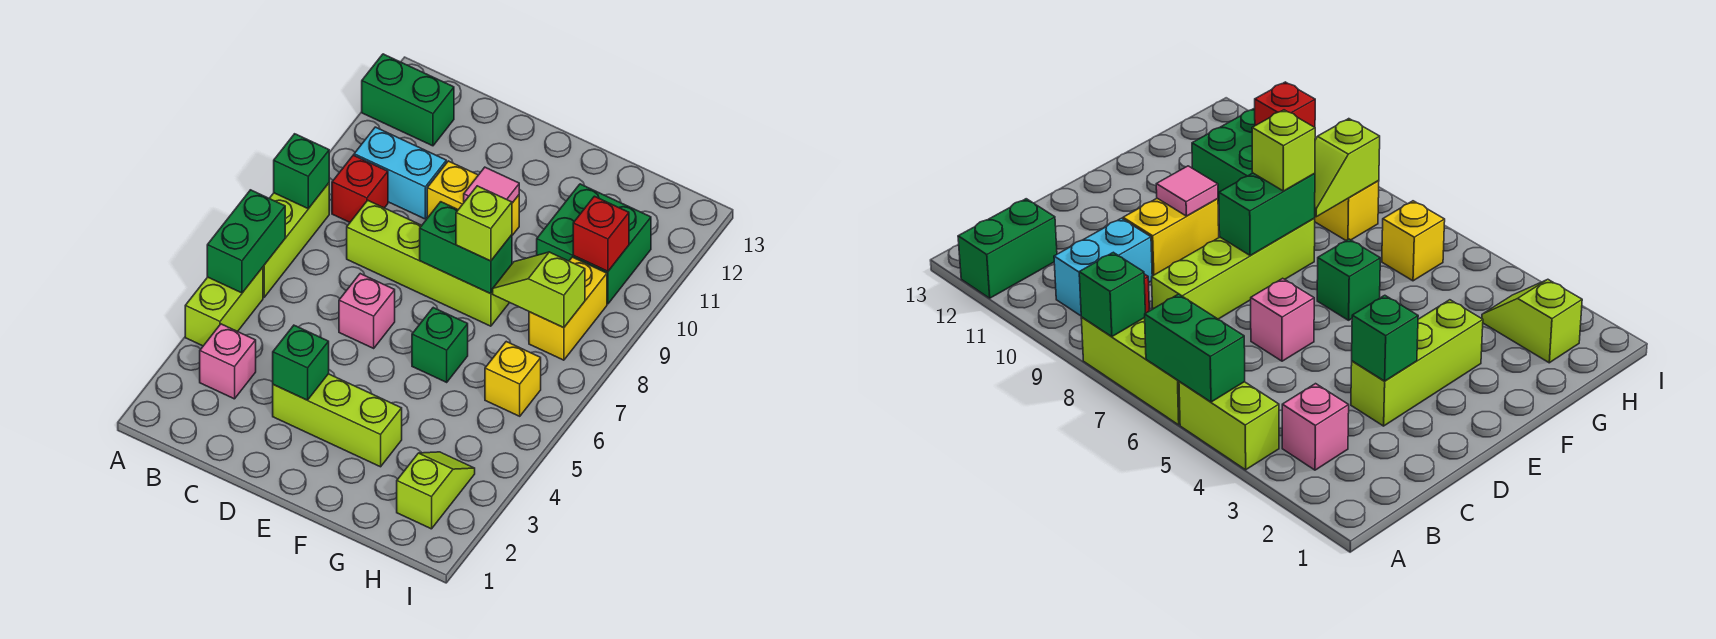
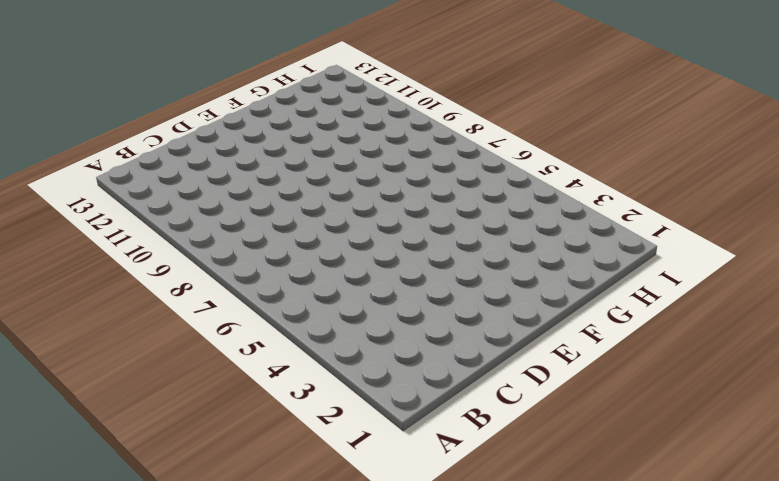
none -> lime 1x2 brick [185,267,263,346]
none -> lime 1x3 brick [263,183,329,297]
none -> green 1x2 brick [362,54,454,146]

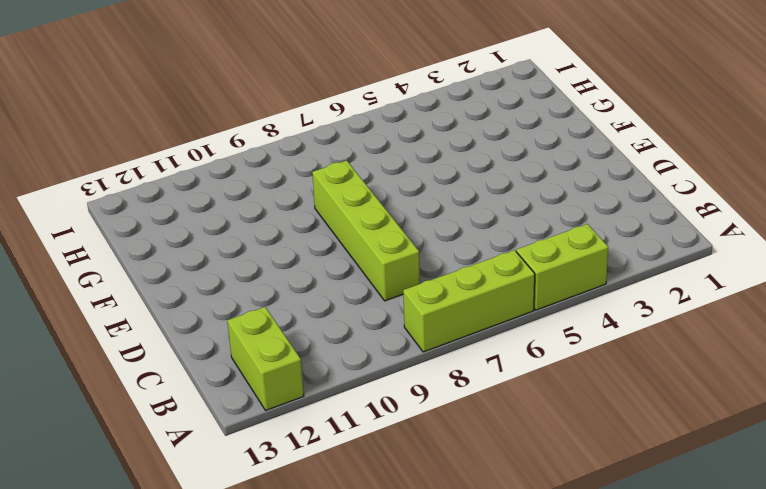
lime 1x2 brick [227,307,304,410] -> green 1x2 brick [362,54,454,146]
none -> pink 1x1 brick [200,324,256,399]
none -> red 1x1 brick [332,155,388,222]
none -> cyan 1x2 brick [354,127,446,219]

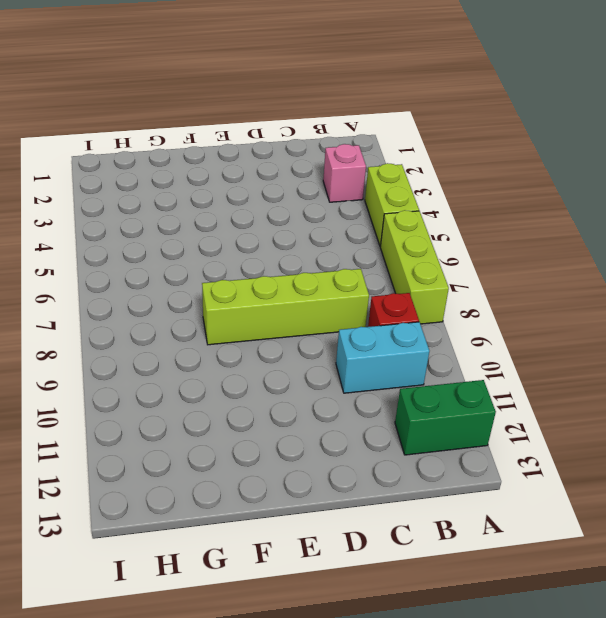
none -> lime 1x3 brick [273,374,402,467]
none -> pink 1x1 brick [339,274,395,348]
none -> yellow 1x2 brick [427,161,519,235]

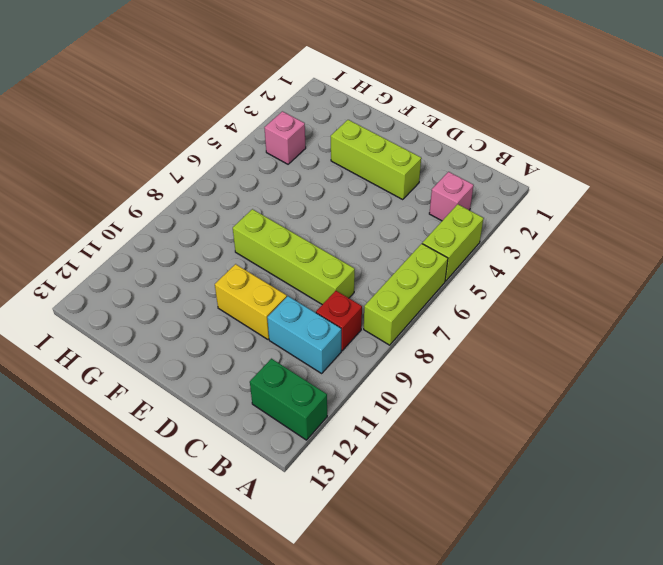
pink 1x1 brick [264,111,306,164] -> pink 1x1 brick moved to [339,274,395,348]
none -> green 1x1 brick [412,308,468,382]
none -> green 2x2 brick [537,184,651,304]
none -> lime 1x2 slope [397,452,475,529]

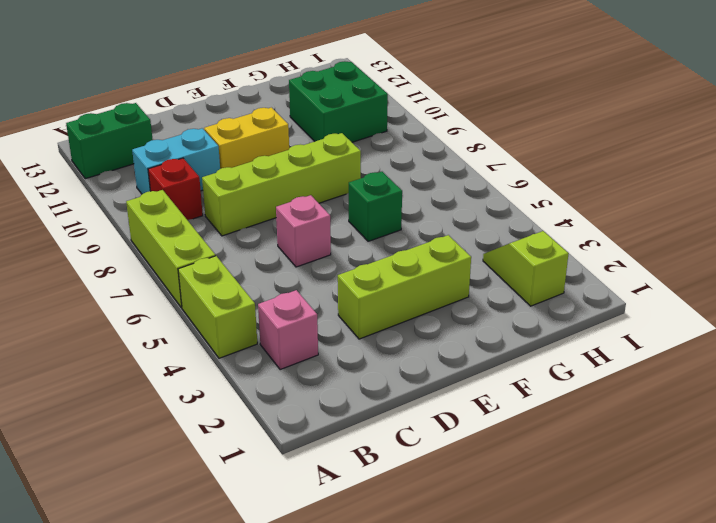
none -> yellow 1x1 brick [485,342,541,416]
none -> yellow 1x2 brick [529,257,607,360]
none -> green 1x2 brick [207,190,285,293]

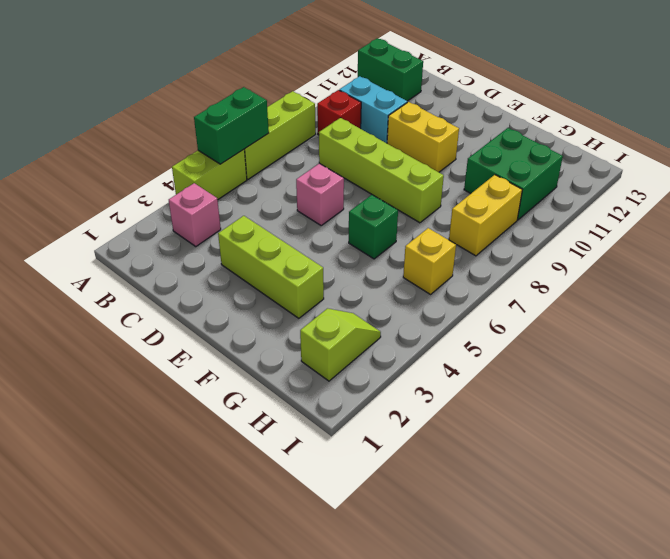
none -> green 1x1 brick [274,134,329,209]
none -> green 1x1 brick [273,325,329,400]
none -> green 1x2 brick [420,202,512,294]

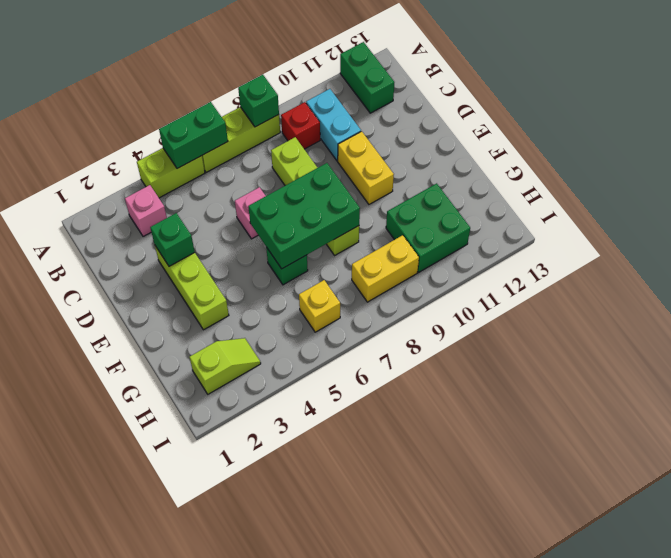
green 2x3 brick [248,163,360,269] -> green 1x2 brick [420,202,512,294]
none -> pink 1x1 tile [464,167,519,203]
none -> lime 1x2 slope [493,252,585,328]
none -> red 1x1 brick [573,196,629,271]

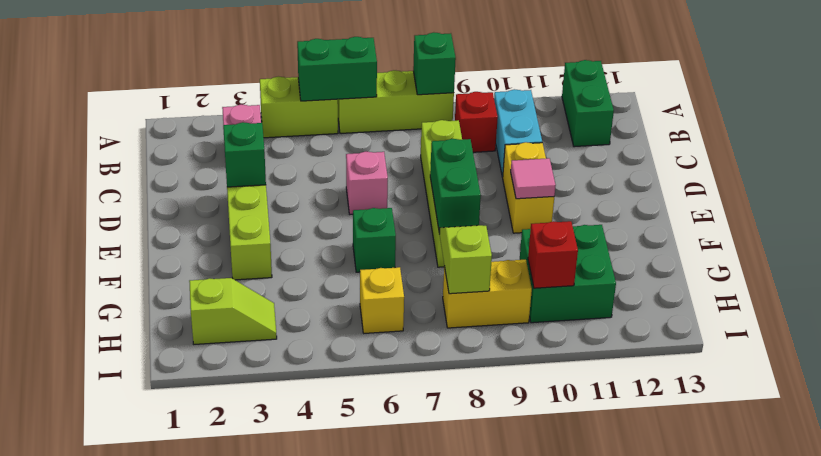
none -> lime 1x1 brick [456,186,512,261]

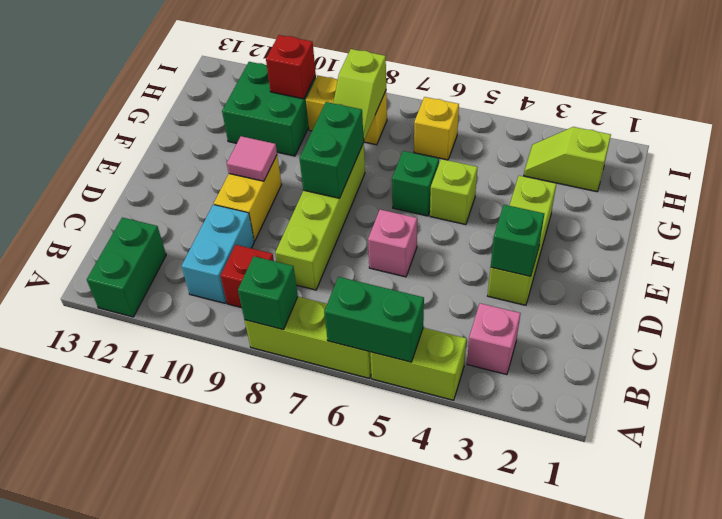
lime 1x1 brick [430,159,477,225] -> lime 1x1 brick moved to [456,186,512,261]

